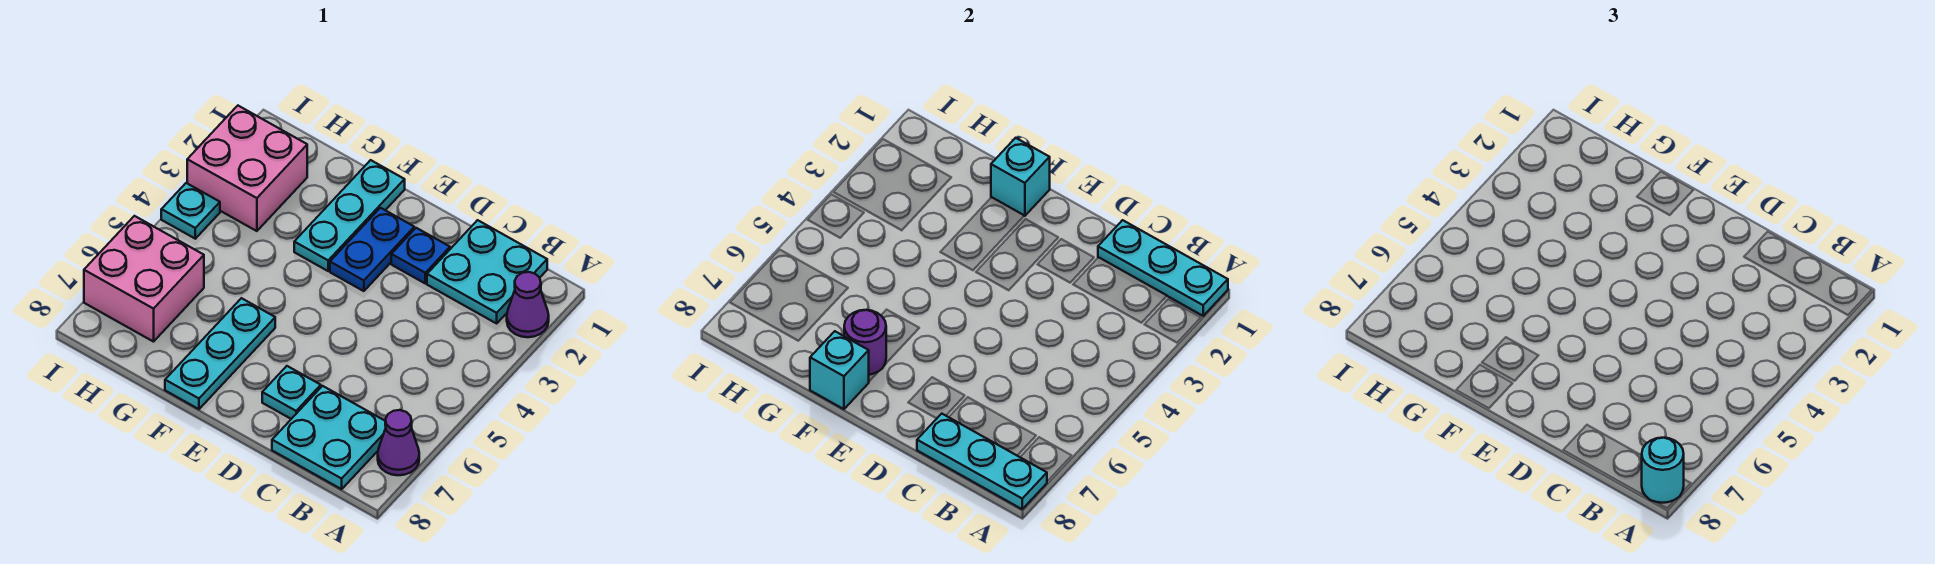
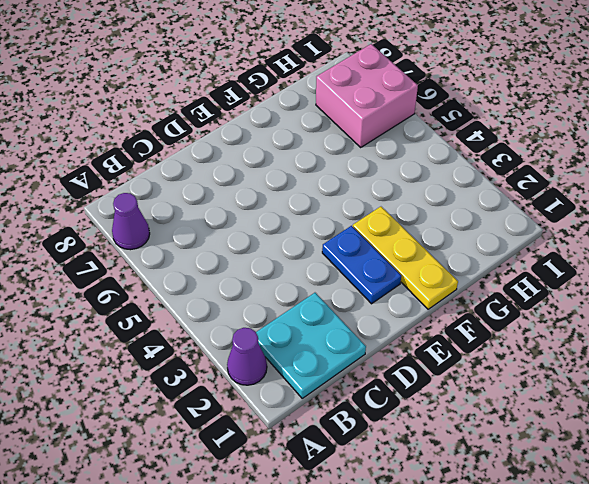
yellow 1x3 plate [353,207,458,309] -> cyan 1x3 plate [294,160,405,271]
none -> cyan 2x2 plate [272,386,386,489]
none -> blue 1x1 plate [391,228,450,283]
none -> cyan 1x1 plate [262,366,321,419]

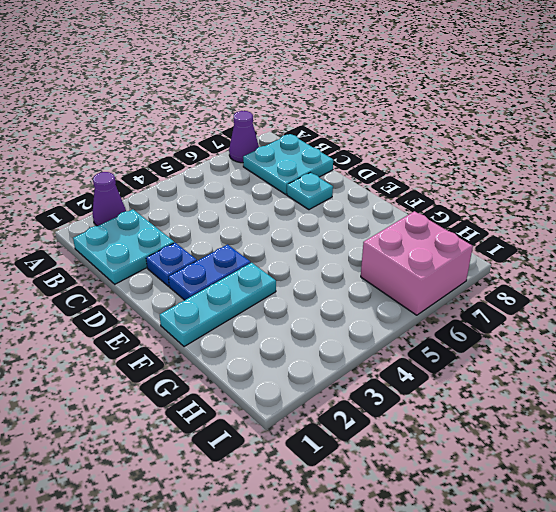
none -> cyan 1x3 plate [165,298,275,409]
none -> pink 2x2 brick [187,106,307,231]
none -> cyan 1x1 plate [161,183,220,239]

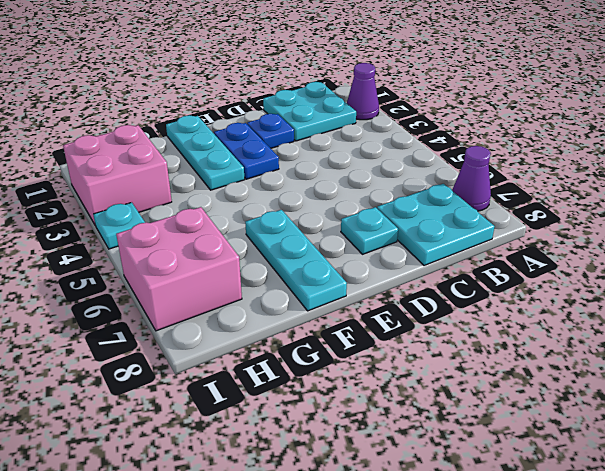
none -> cyan 1x3 plate [1098,220,1228,316]
none -> cyan 1x3 plate [917,414,1047,509]
none -> cyan 1x1 brick [991,138,1050,216]

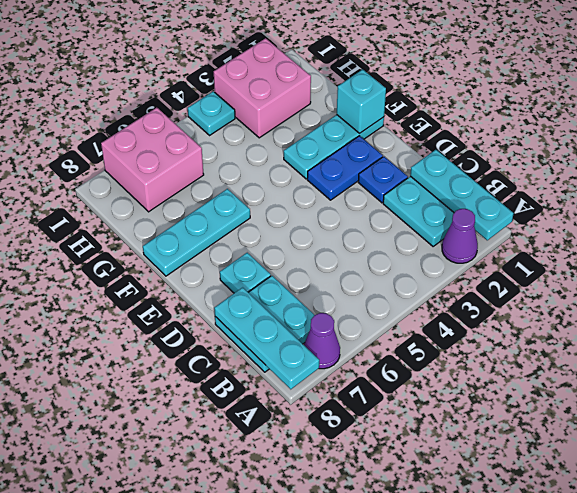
none -> purple 1x1 round brick [844,310,886,375]
none -> cyan 1x1 brick [810,331,869,409]
none -> cyan 1x1 round brick [1642,438,1684,503]

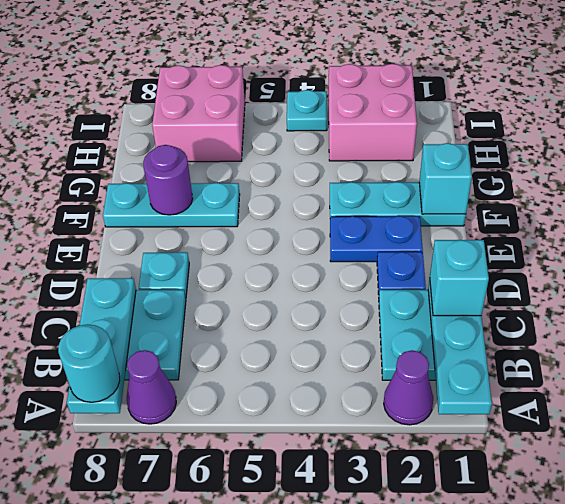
cyan 1x1 brick [430,240,489,316] -> cyan 1x1 brick moved to [810,331,869,409]

